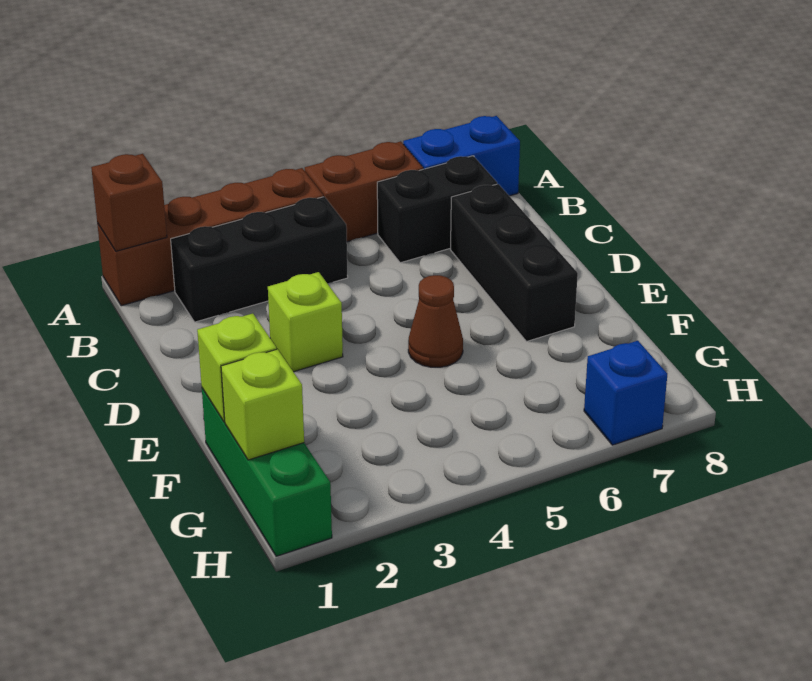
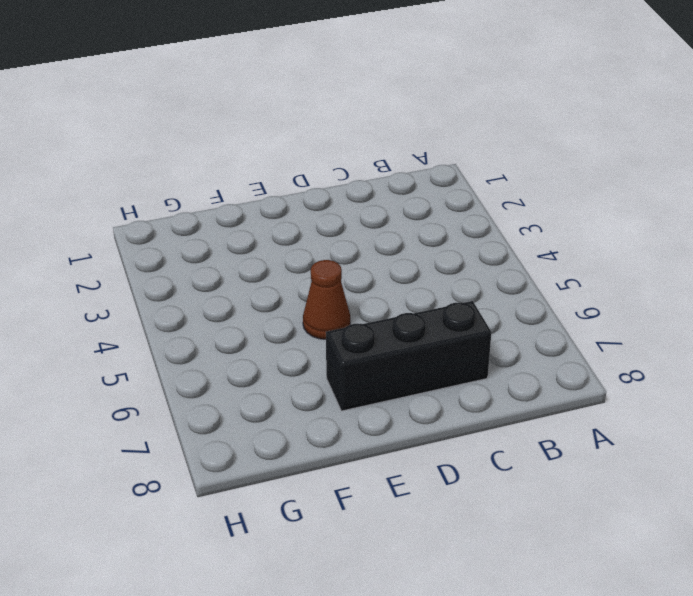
none -> brown 1x4 brick [97,168,323,306]
none -> brown 1x2 brick [305,141,423,242]
none -> blue 1x2 brick [403,116,520,196]

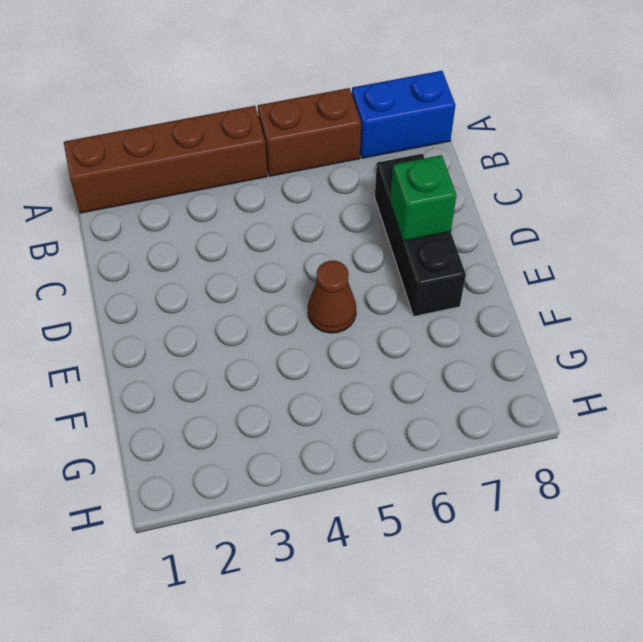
green 1x1 brick [390,155,457,241] -> none
none -> black 1x3 brick [171,197,348,322]
none -> black 1x2 brick [377,156,497,263]
none -> lime 1x1 brick [268,272,343,372]

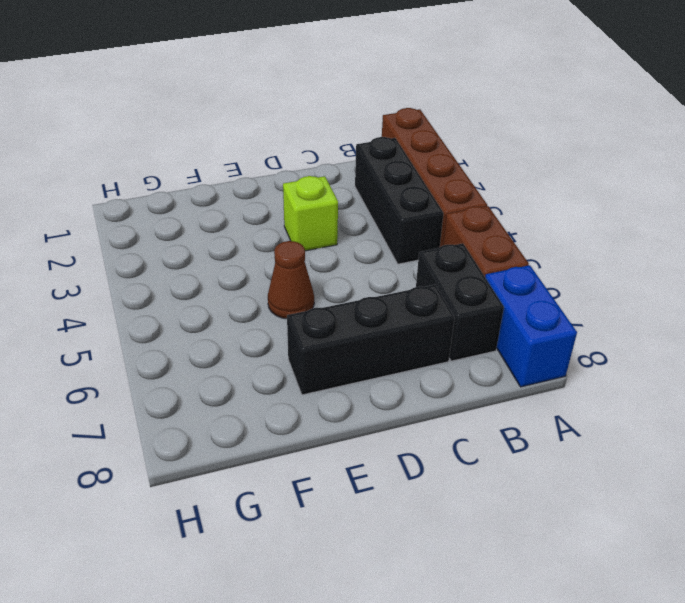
none -> green 1x3 brick [202,389,332,556]
none -> blue 1x1 brick [584,341,667,445]
none -> brown 1x1 brick [91,154,167,251]

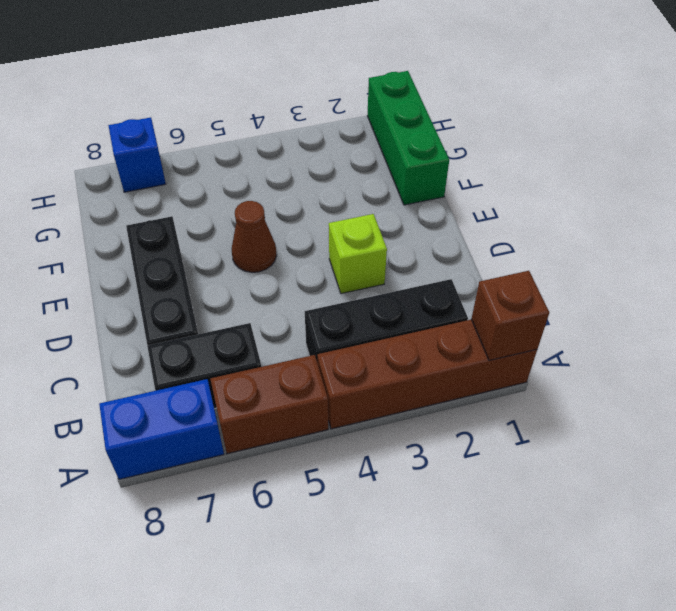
none -> lime 1x1 brick [197,313,277,422]
none -> lime 1x1 brick [221,349,304,460]

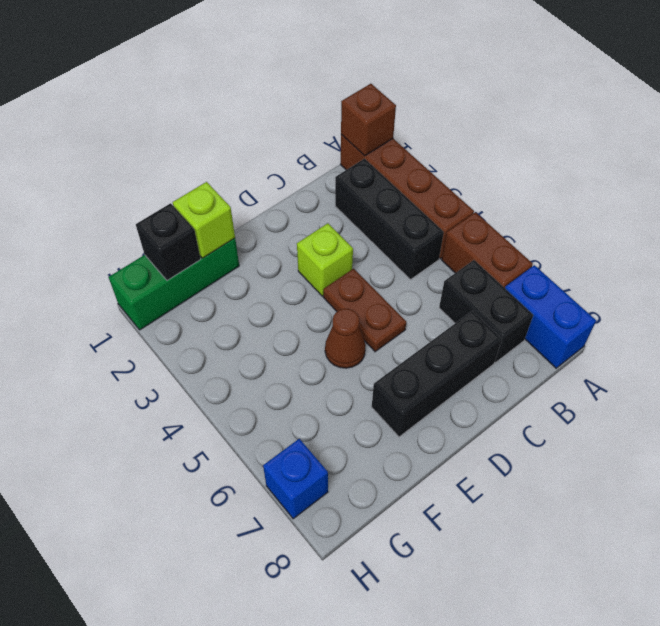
brown 1x2 plate [323,269,406,352] -> none
black 1x1 brick [136,203,201,281] -> lime 1x1 brick [221,349,304,460]

